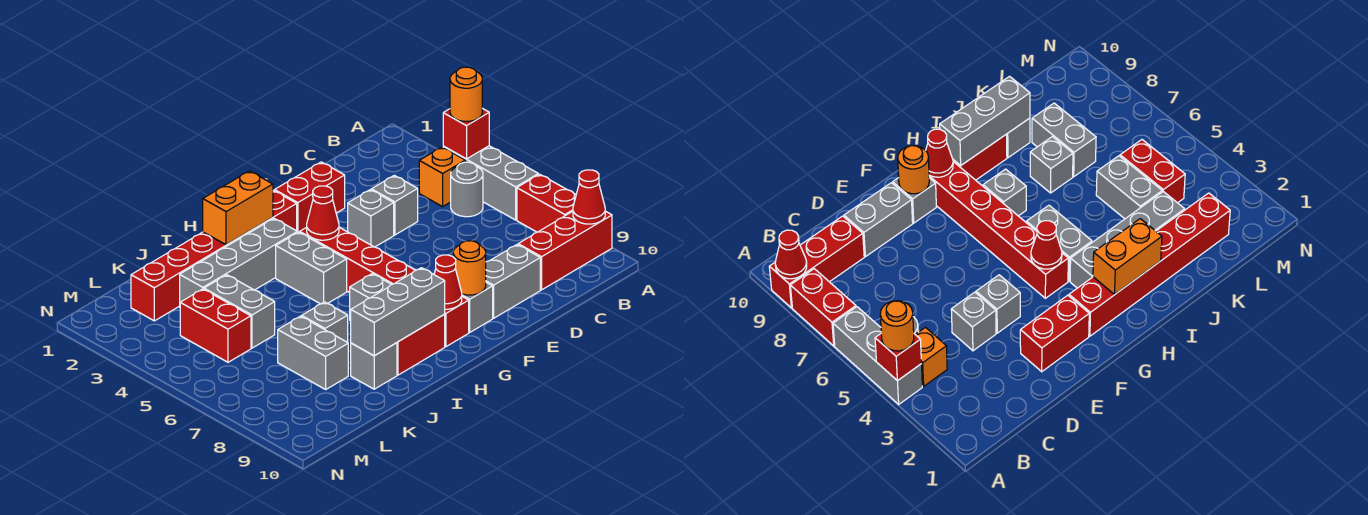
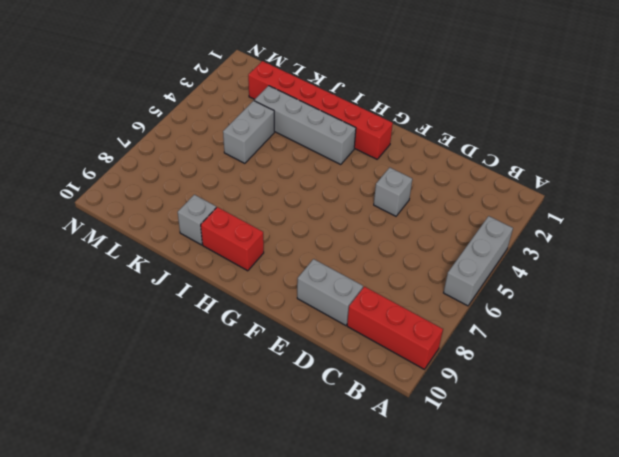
none -> red 1x2 brick [517,174,576,232]
none -> orange 1x1 brick [419,147,465,207]
none -> grey 1x1 round brick [451,162,483,217]

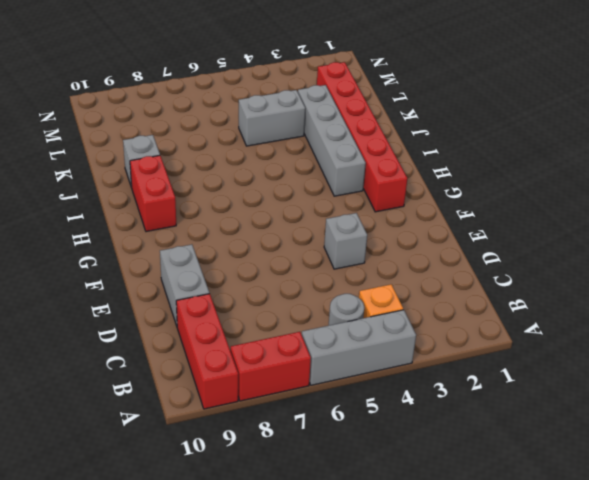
none -> grey 1x1 brick [371,175,418,235]
none -> red 1x2 brick [275,162,345,233]
none -> grey 1x1 brick [462,282,493,332]

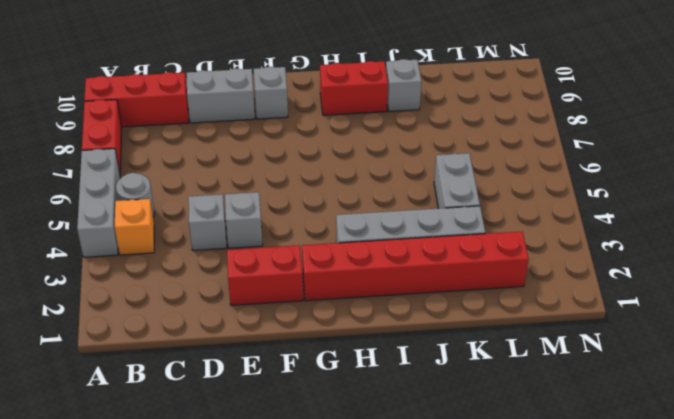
none -> red 1x6 brick [300,227,469,347]
none -> grey 1x2 brick [276,232,347,304]
none -> grey 1x1 brick [350,274,392,321]

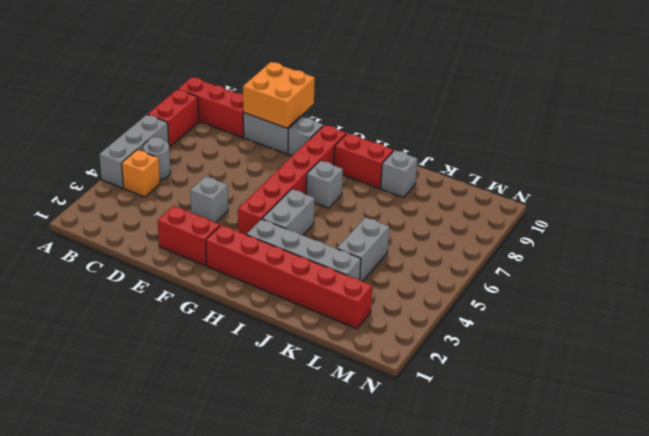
orange 2x2 brick [243,62,315,128] -> none
none -> grey 1x1 brick [371,175,418,235]
none -> grey 1x1 brick [302,302,348,342]
none -> grey 1x2 brick [278,316,348,389]

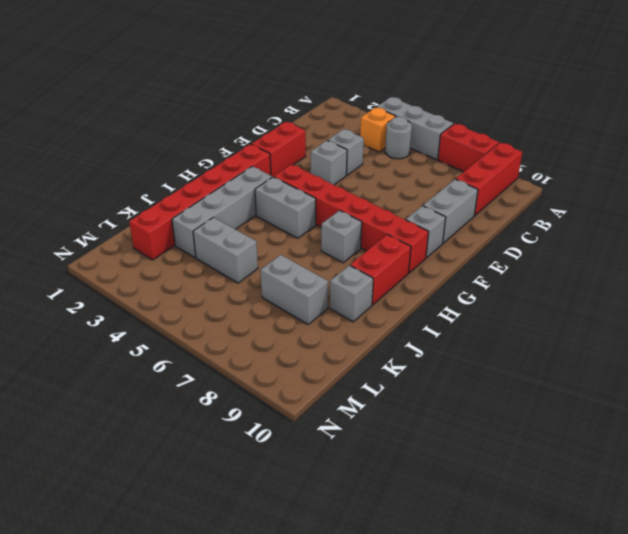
none -> grey 1x1 brick [302,302,348,342]
none -> red 1x2 brick [180,289,251,362]
none -> red 1x1 brick [443,108,489,159]

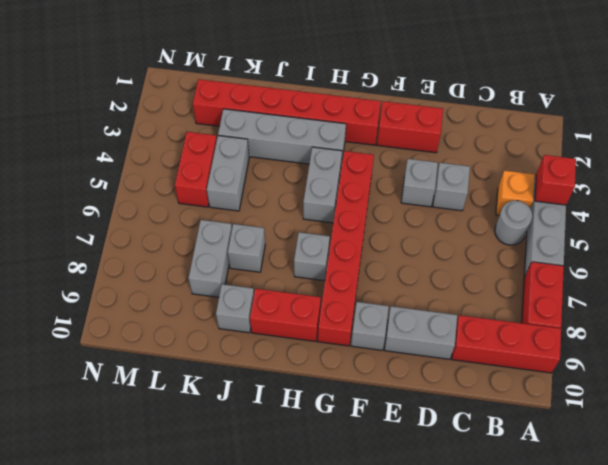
none -> red 1x1 cone [573,170,605,224]
none -> orange 1x1 round brick [453,241,486,295]
none -> red 1x1 cone [307,186,339,240]

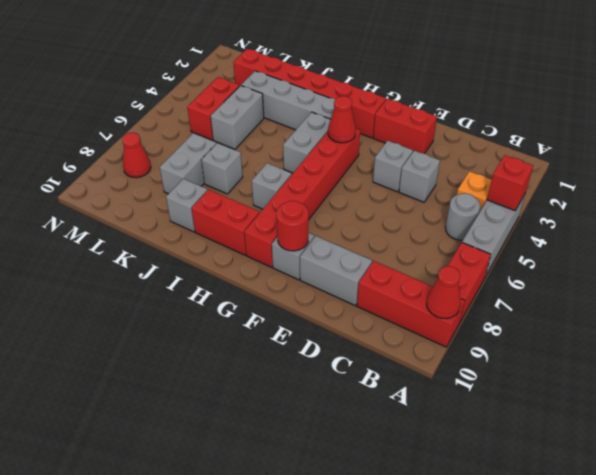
red 1x1 round brick [277,201,309,251] -> orange 1x1 round brick [453,241,486,295]
red 1x1 cone [122,133,151,178] -> red 1x1 cone moved to [434,255,462,309]
none -> orange 1x2 brick [203,171,273,245]
none -> grey 1x3 brick [351,268,445,356]
none -> orange 1x1 round brick [450,67,482,121]

